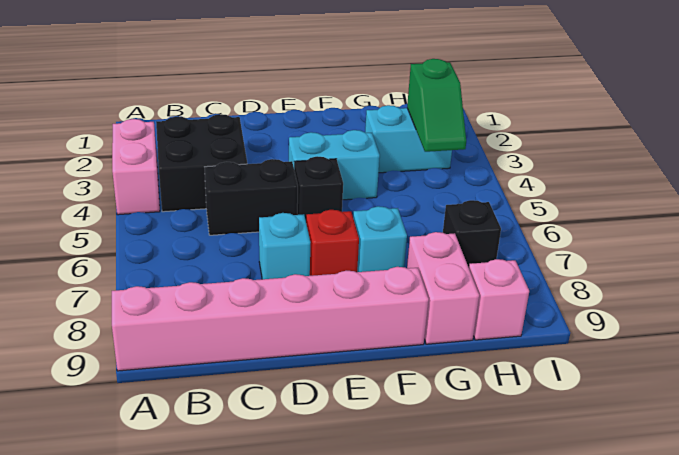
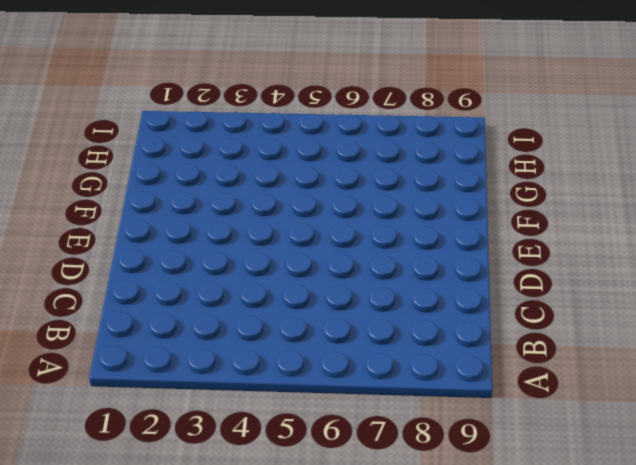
none -> pink 1x2 brick [112,119,160,215]
none -> pink 1x6 brick [112,267,429,371]
none -> black 2x2 brick [156,114,247,212]

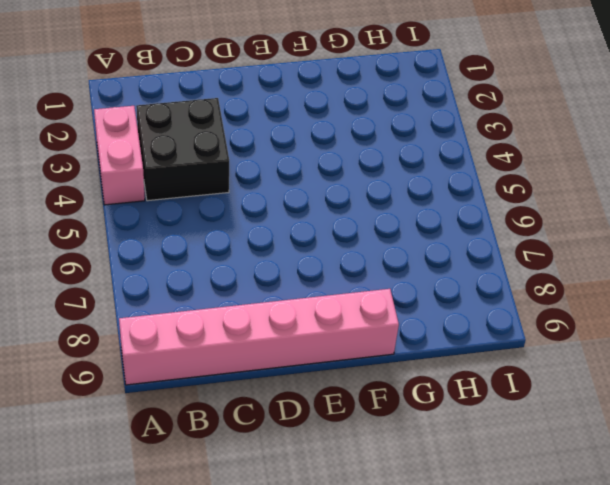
none -> black 1x2 brick [205,159,298,235]
none -> cyan 1x1 brick [259,213,311,279]
none -> cyan 1x2 brick [289,130,380,200]

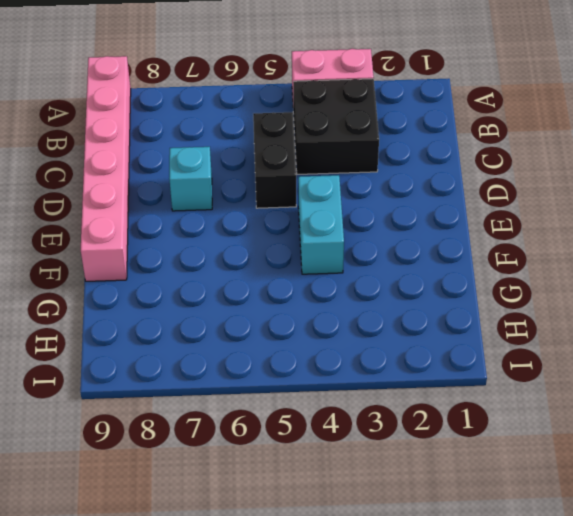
none -> black 1x1 brick [294,156,343,220]
none -> red 1x1 brick [306,210,359,276]
none -> cyan 1x1 brick [353,206,407,272]

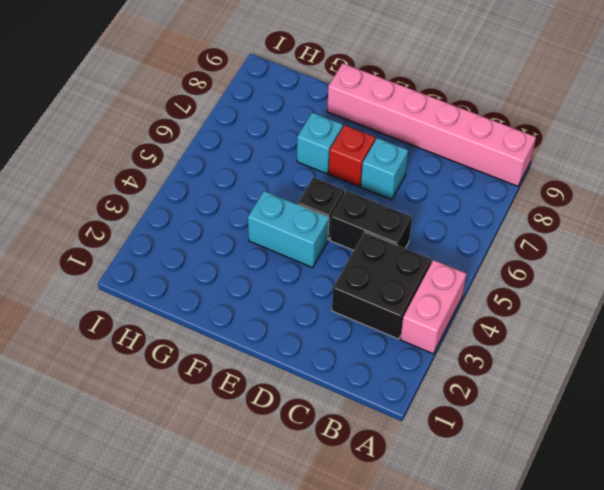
none -> cyan 1x2 brick [365,105,452,173]
none -> pink 1x2 brick [407,232,479,344]
none -> black 1x1 brick [443,200,501,267]

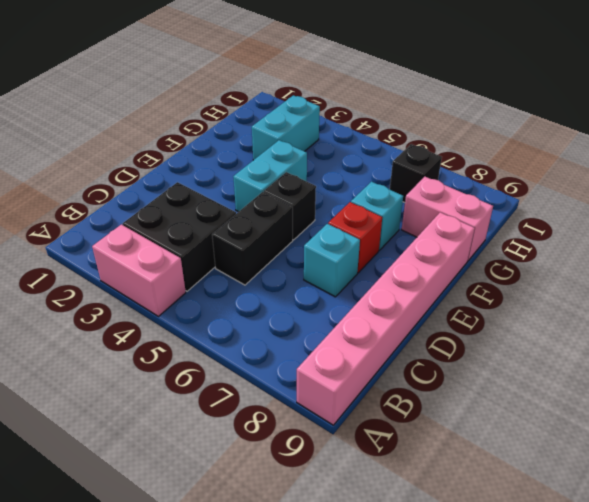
none -> pink 1x1 brick [469,259,529,340]
none -> green 1x2 slope [407,59,466,152]

